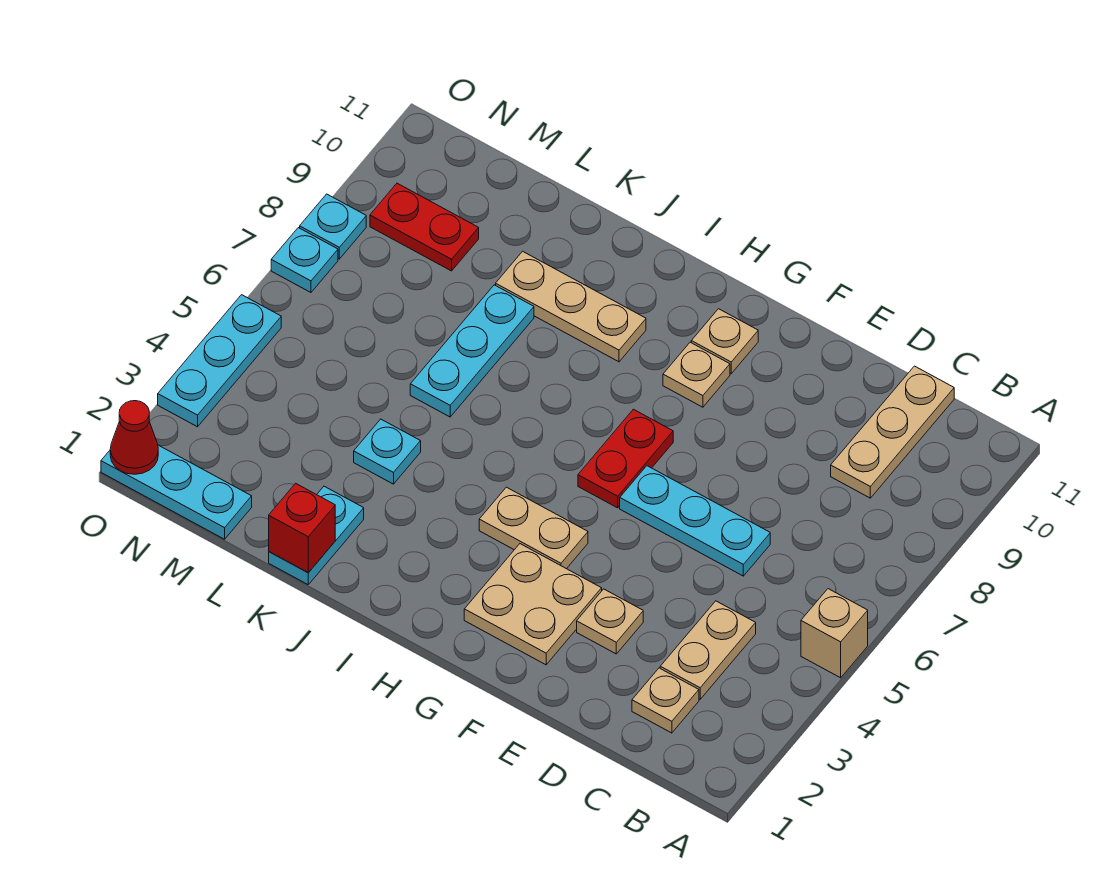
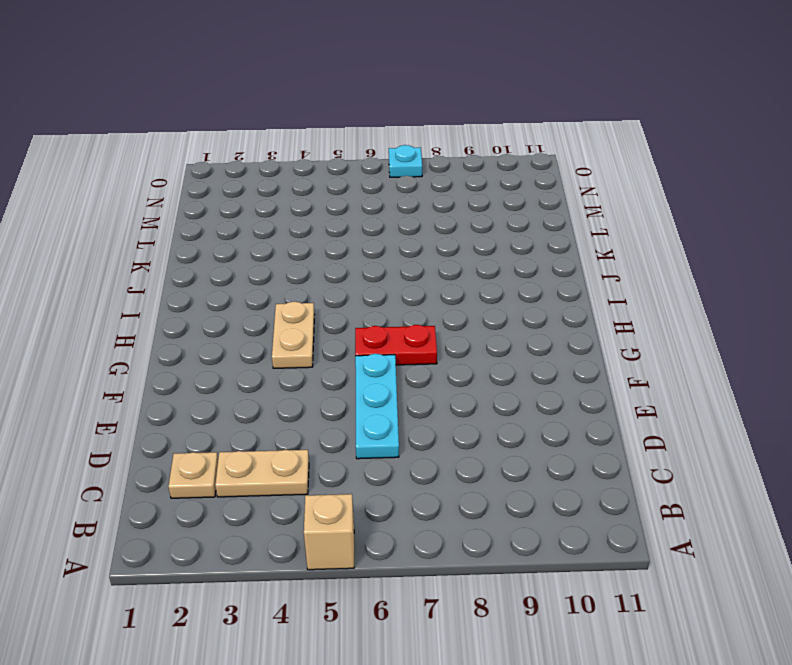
none -> tan 1x3 plate [831,366,954,498]
none -> tan 1x1 plate [577,589,643,654]
none -> tan 2x2 plate [464,544,602,665]

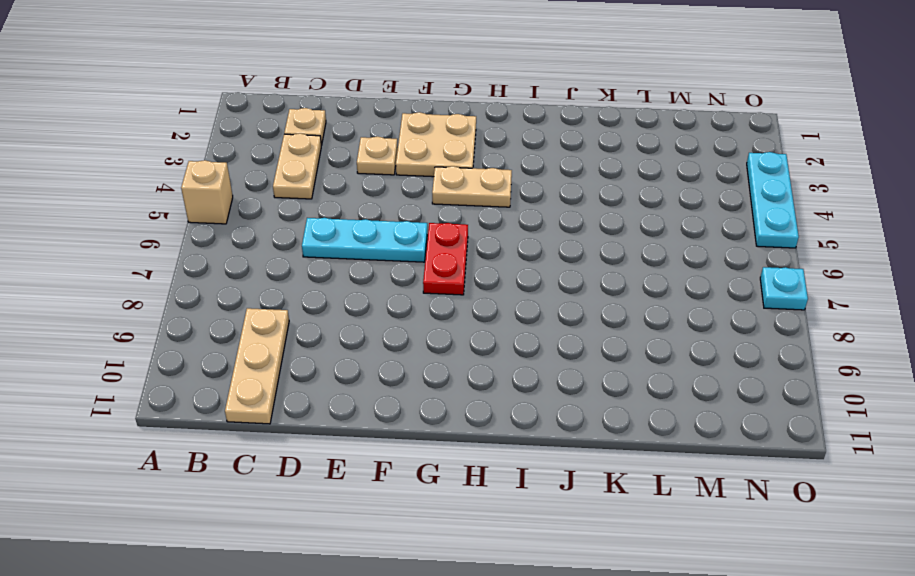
none -> tan 1x1 plate [663,342,730,407]
none -> tan 1x1 plate [691,309,758,374]
none -> tan 1x3 plate [496,251,646,362]

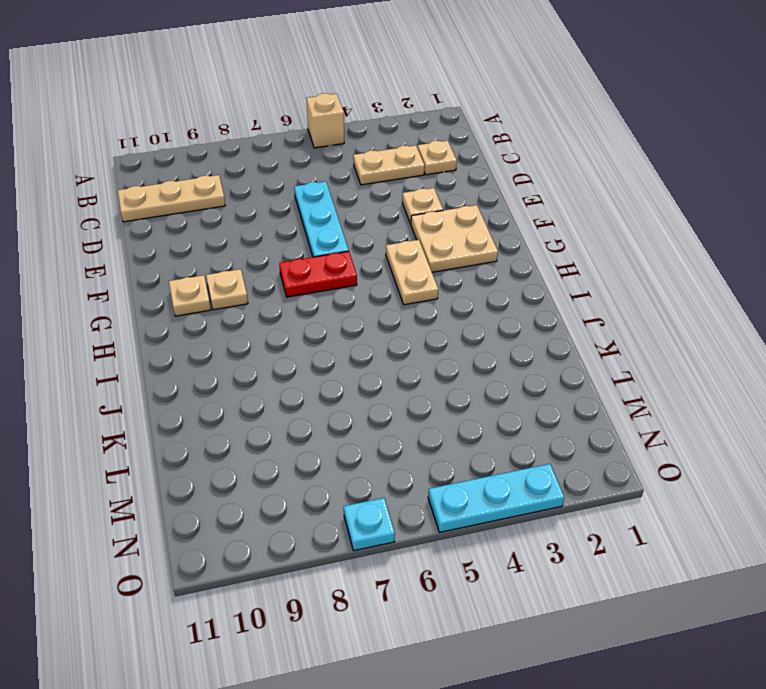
none -> tan 1x3 plate [496,251,646,362]
none -> cyan 1x2 plate [269,486,364,584]
none -> cyan 1x1 plate [354,419,421,484]

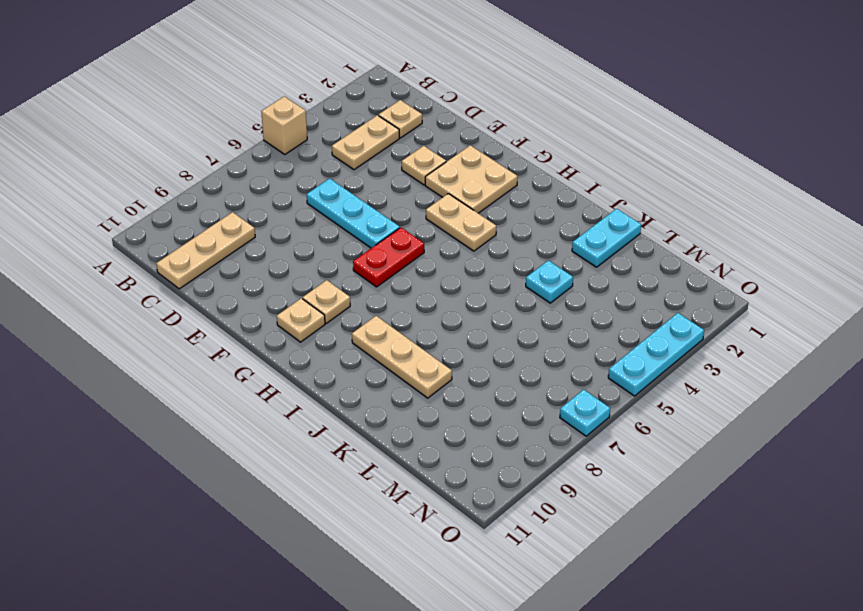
none -> cyan 1x3 plate [410,285,534,417]
none -> cyan 1x3 plate [101,445,252,539]
none -> red 1x2 plate [370,183,479,271]

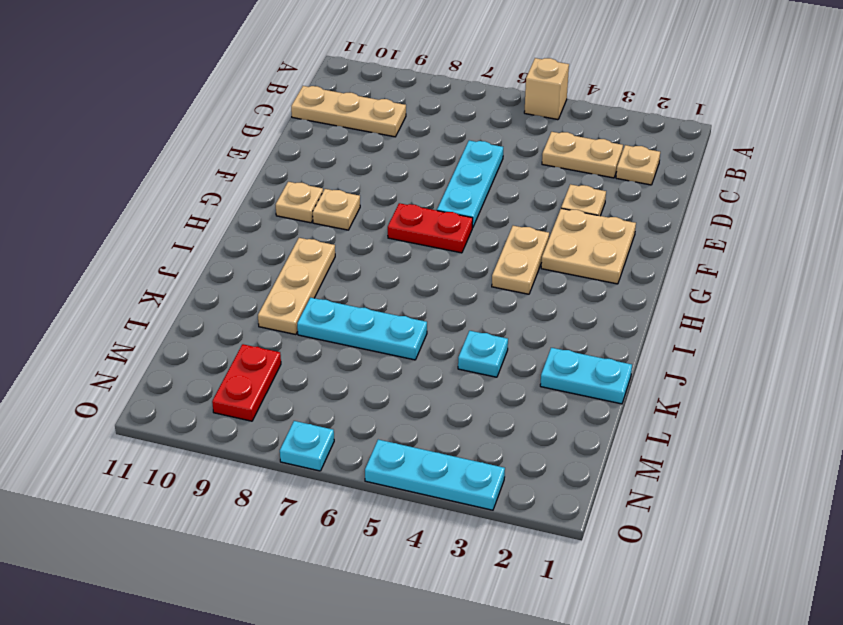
none -> cyan 1x3 plate [101,445,252,539]
none -> cyan 1x1 plate [300,194,366,259]
none -> red 1x1 brick [269,483,335,573]

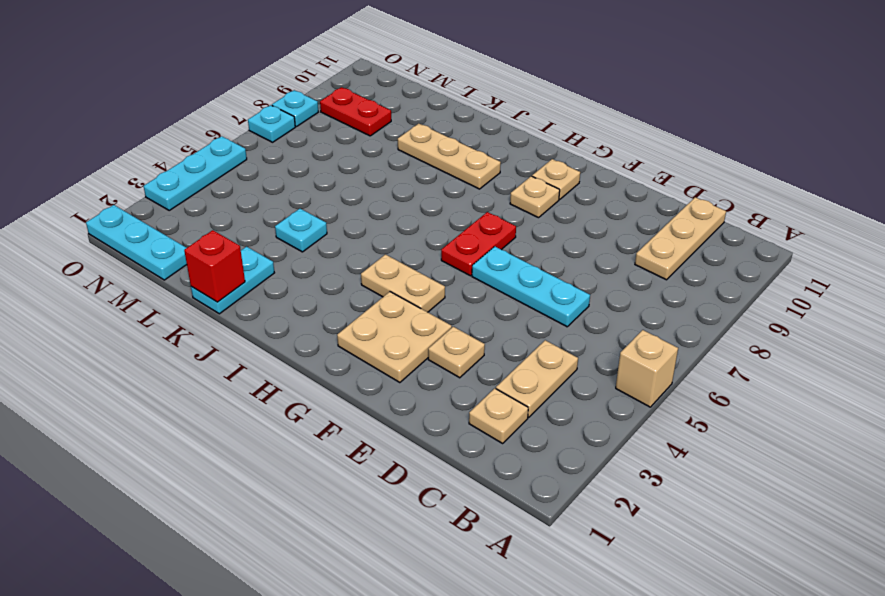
none -> cyan 1x3 plate [410,285,534,417]
none -> red 1x1 cone [110,401,158,474]

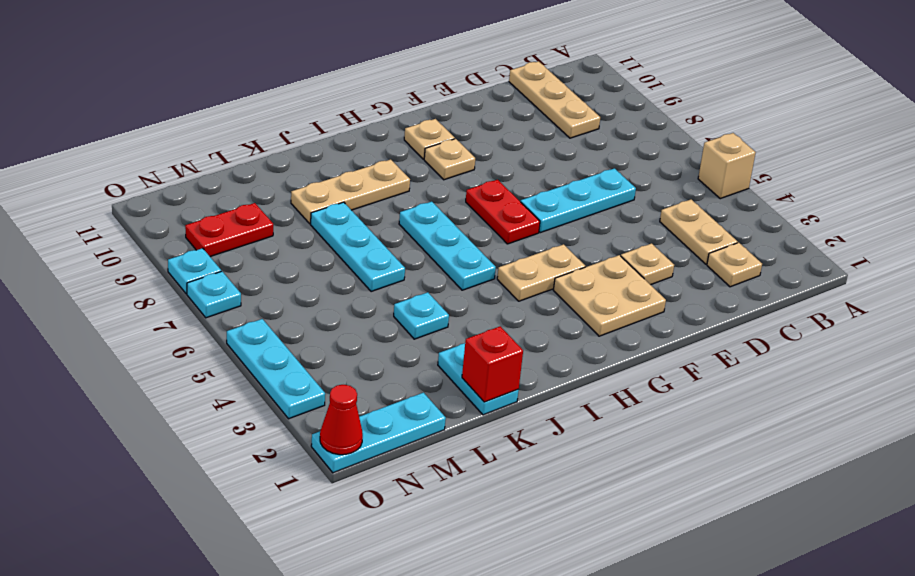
cyan 1x3 plate [399,202,496,290] -> none

